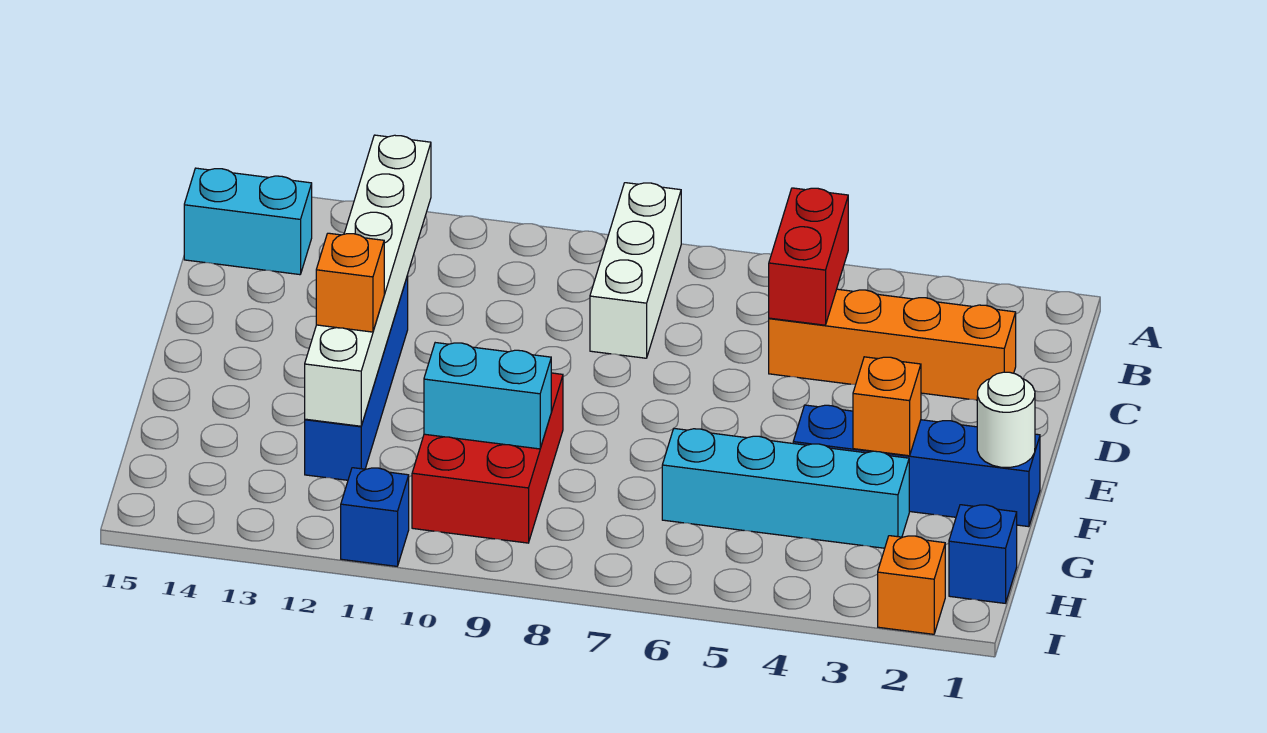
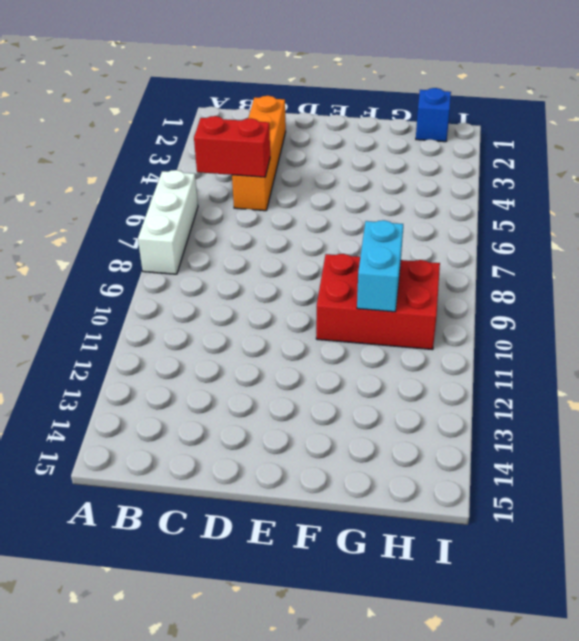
white 1x3 brick [138,170,198,274] -> white 1x3 brick turned to [590,183,681,358]
none -> cyan 1x2 brick [184,168,312,275]
none -> blue 1x4 brick [305,275,408,480]
none -> blue 1x4 brick [793,405,1040,527]

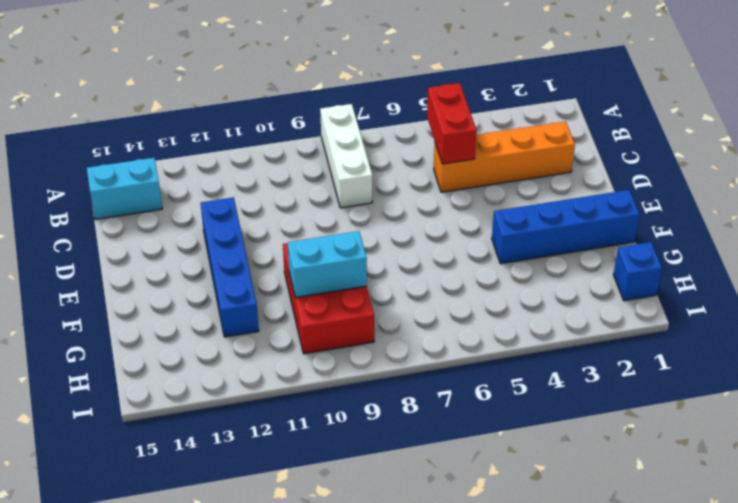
none -> cyan 1x4 brick [662,429,909,548]
none -> orange 1x1 brick [878,536,945,634]
none -> blue 1x1 brick [341,468,409,566]

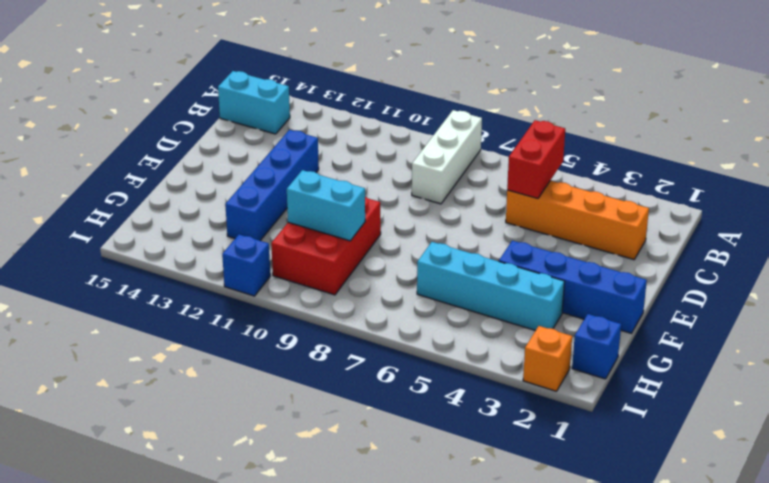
none -> white 1x6 brick [305,135,431,426]
none -> white 1x1 round brick [977,372,1035,468]
none -> orange 1x1 brick [853,357,921,456]

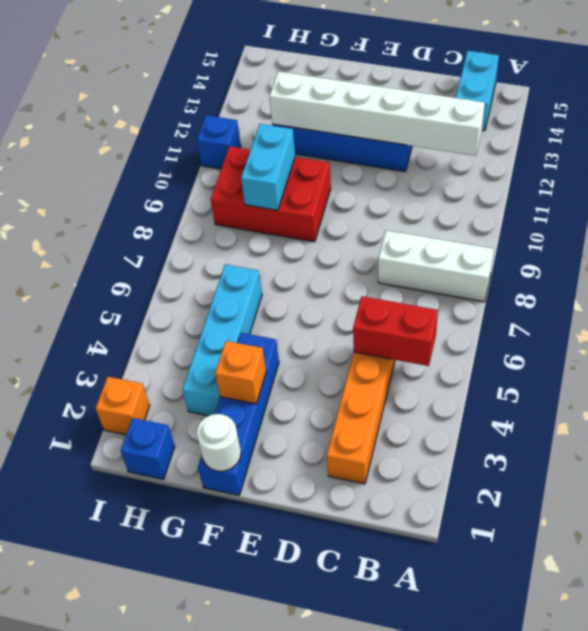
none -> orange 1x1 brick [316,233,384,332]

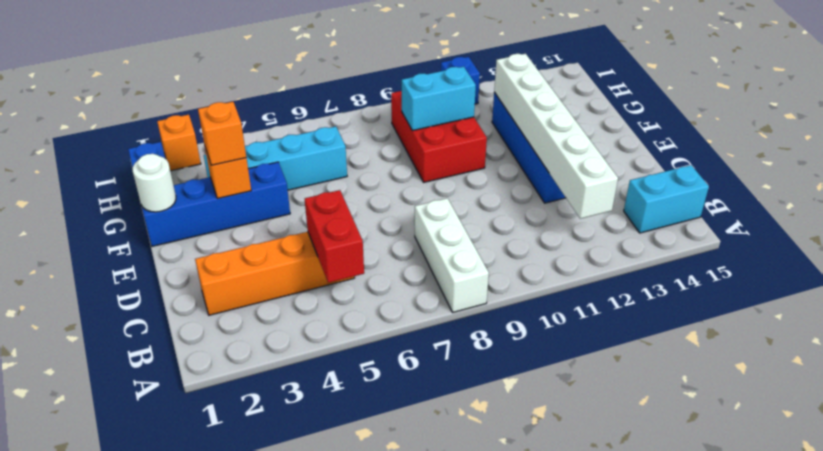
orange 1x1 brick [198,102,246,166] -> orange 1x1 brick moved to [316,233,384,332]

